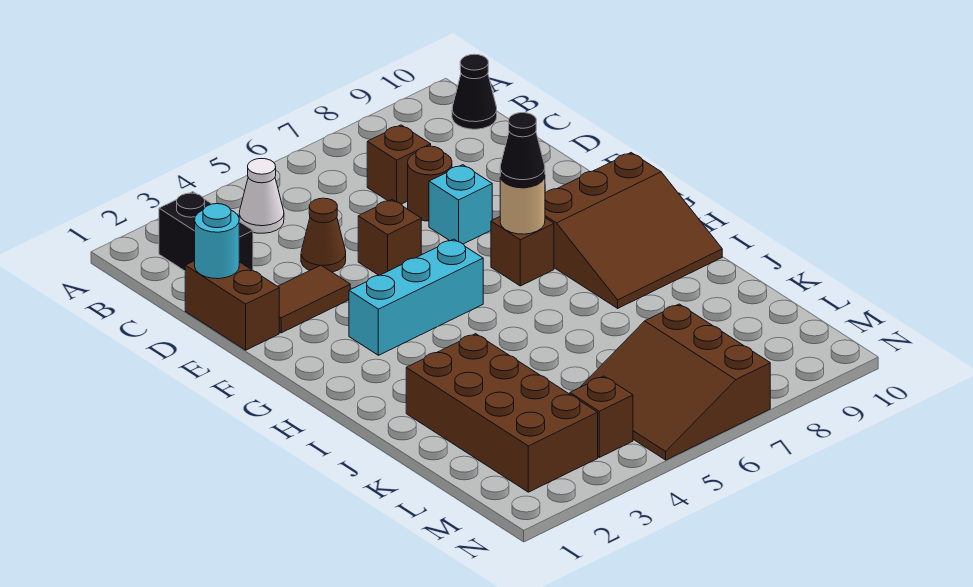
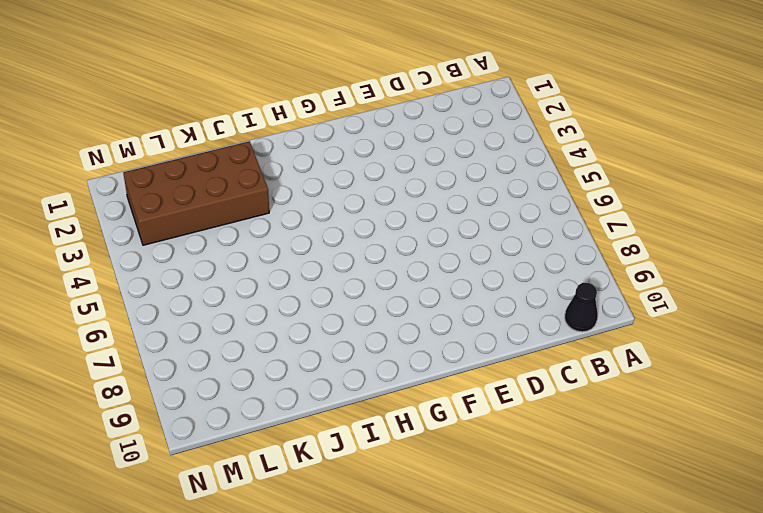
none -> black 1x2 brick [159,192,253,271]
none -> white 1x1 cone [239,159,284,233]
none -> brown 1x1 brick [367,125,431,204]

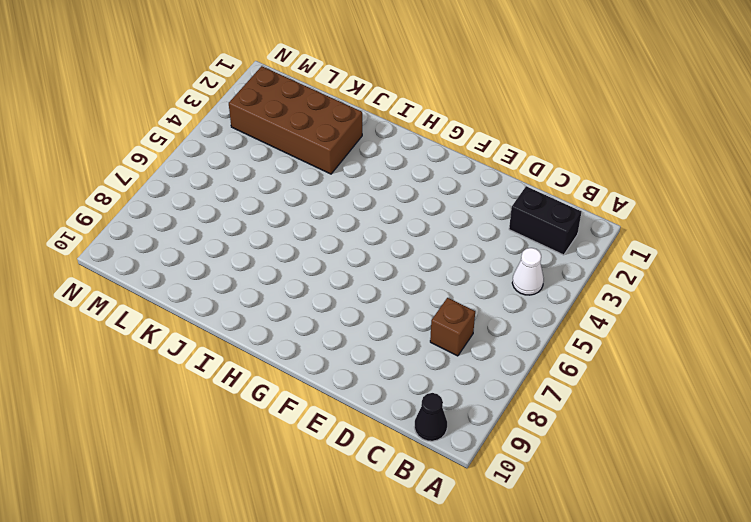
none -> brown 1x2 brick [185,261,279,350]
none -> brown 1x1 cone [301,198,346,272]
none -> brown 1x1 round brick [408,146,452,221]

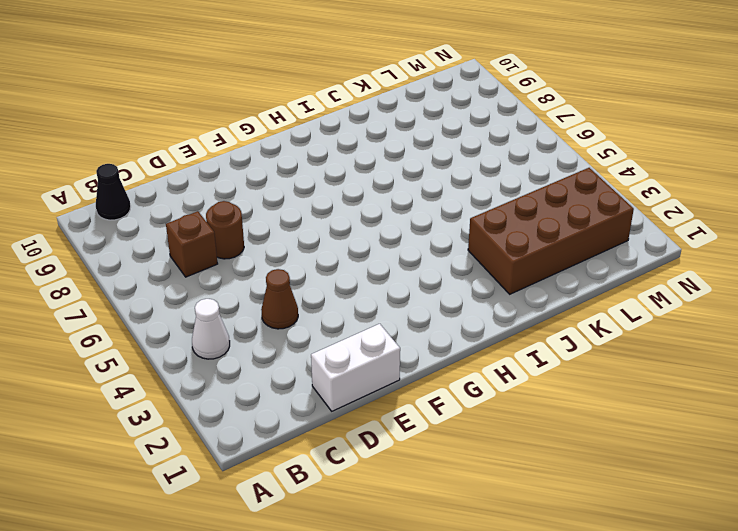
white 1x2 brick [311,324,400,411] -> brown 1x2 brick [185,261,279,350]
none -> black 1x2 brick [159,192,253,271]
none -> brown 1x2 tile [278,265,350,333]
none -> brown 1x1 brick [358,200,421,275]

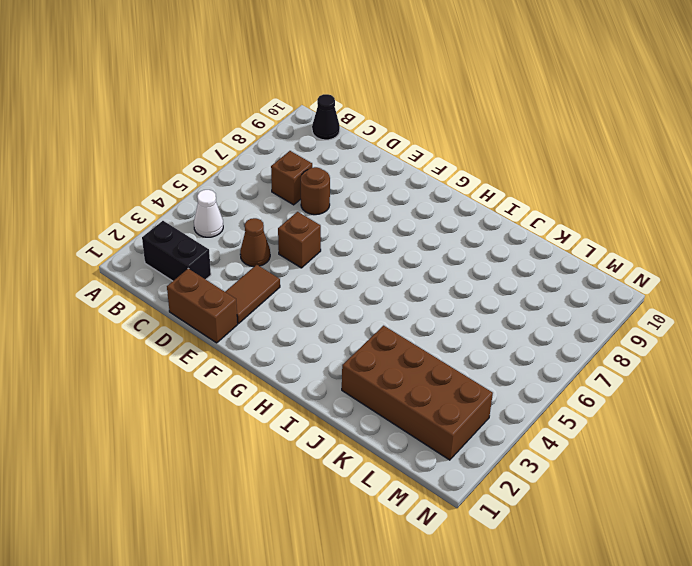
none -> cyan 1x1 brick [429,165,492,244]
none -> cyan 1x3 brick [349,239,483,355]
none -> brown 1x1 brick [491,217,554,286]

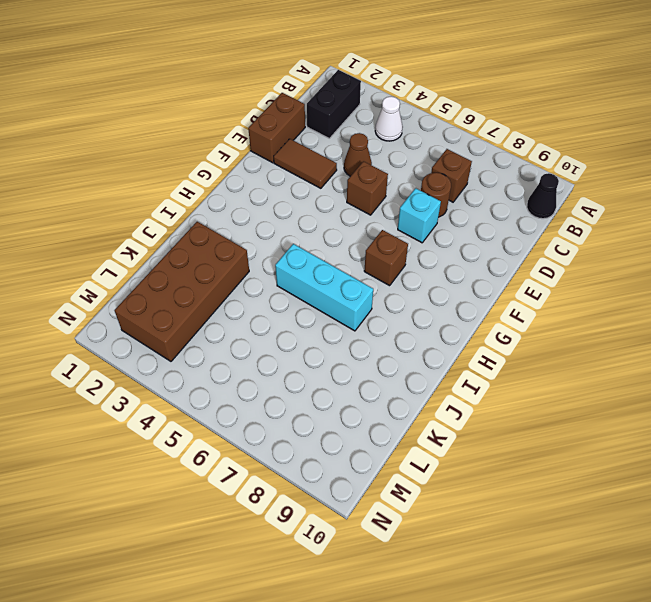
cyan 1x3 brick [275,244,373,331] -> cyan 1x3 brick moved to [349,239,483,355]
none -> brown 3x3 slope [545,153,722,308]
none -> brown 3x3 slope [581,304,770,460]
none -> brown 1x1 brick [570,376,633,457]

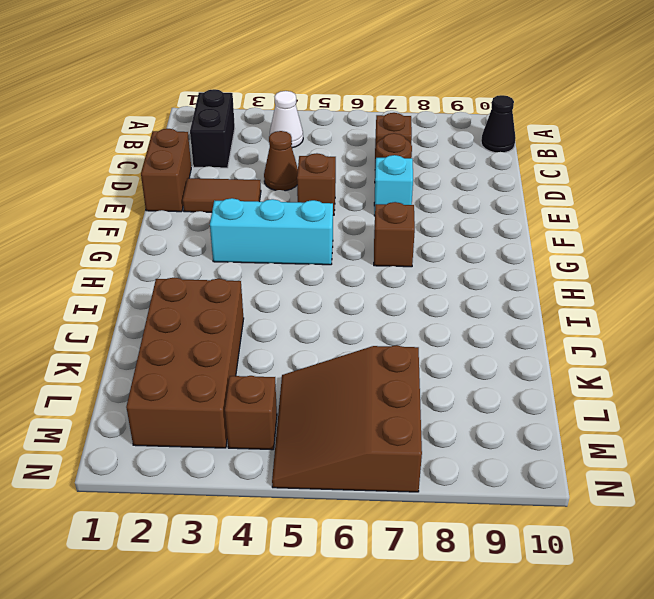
none -> brown 3x3 slope [545,153,722,308]
none -> cyan 1x1 round brick [195,204,239,279]
none -> tan 1x1 round brick [500,177,545,234]

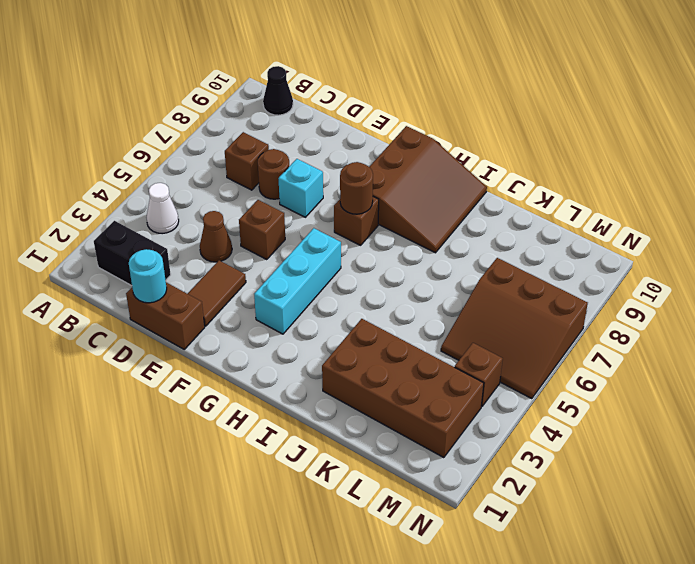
brown 1x1 round brick [340,162,373,214] -> tan 1x1 round brick [500,177,545,234]
none -> black 1x1 cone [500,113,545,187]

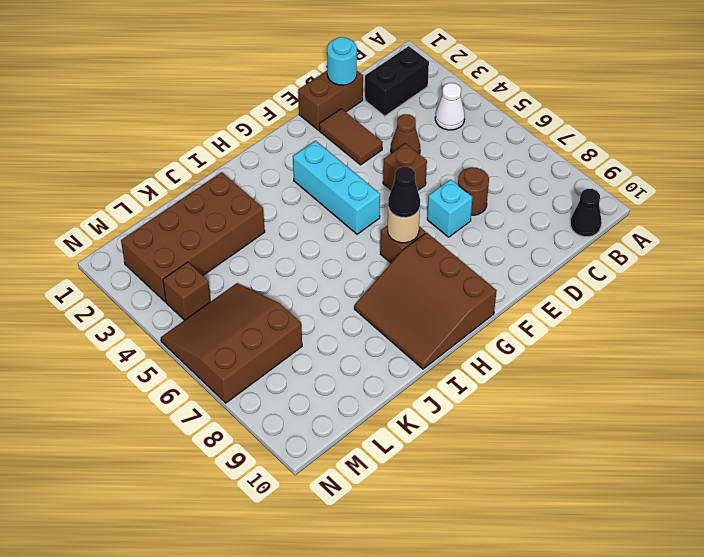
none -> brown 1x1 brick [367,125,431,204]

